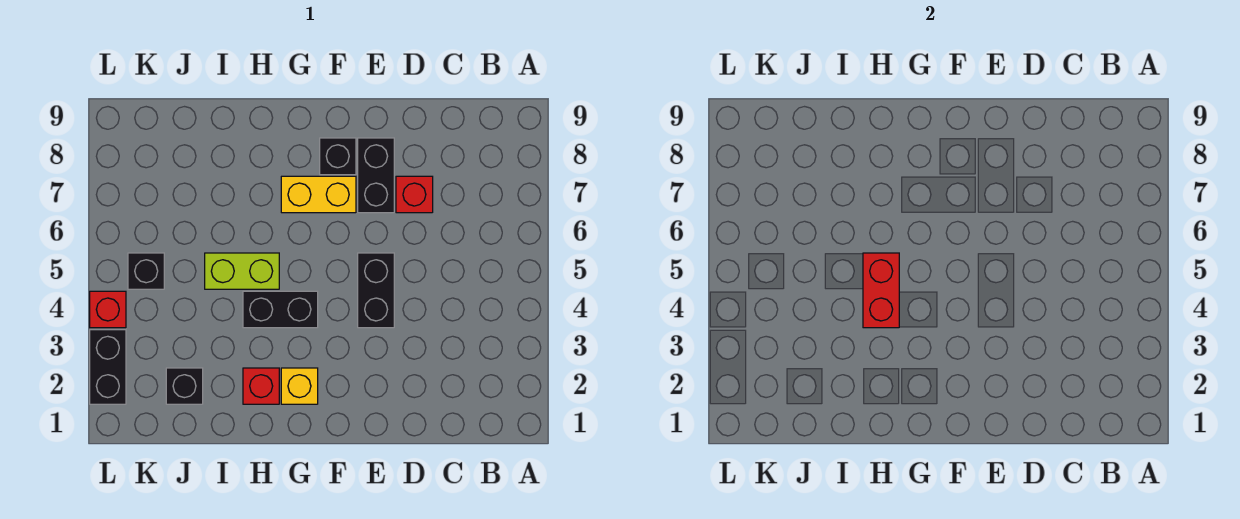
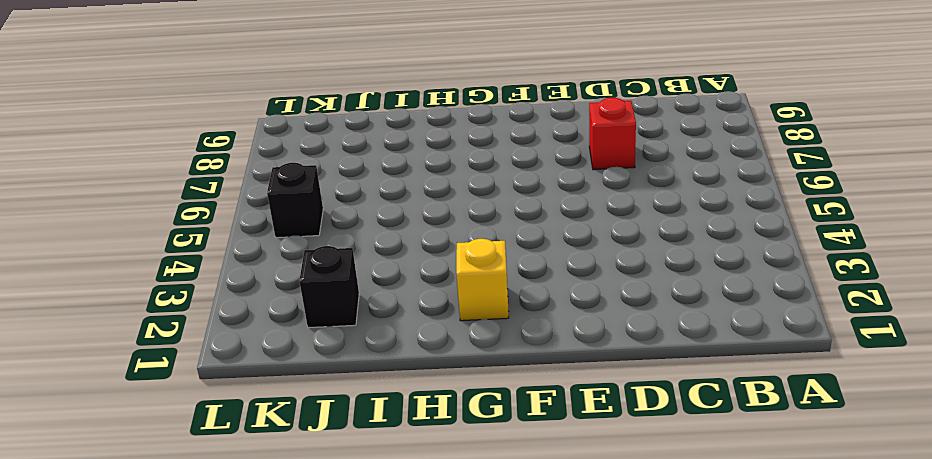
none -> black 1x2 brick [358,253,394,328]
none -> black 1x2 brick [358,138,394,213]
none -> yellow 1x2 brick [281,176,356,213]

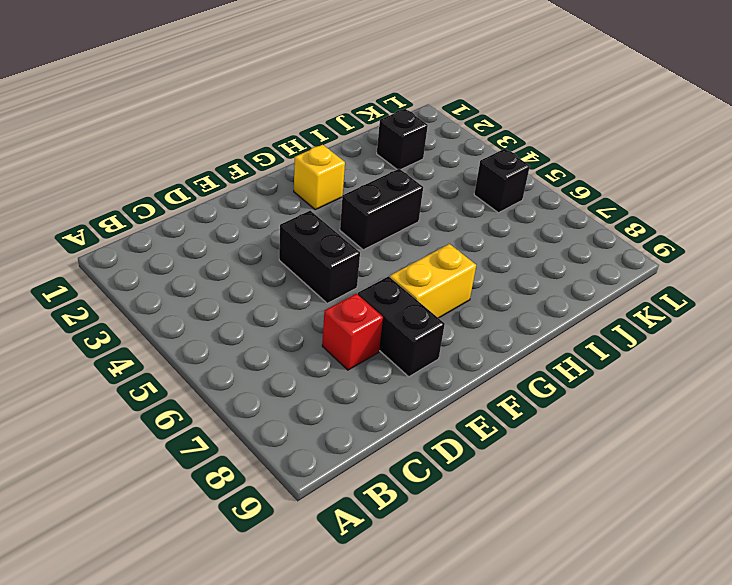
none -> black 1x1 brick [320,138,356,175]
none -> red 1x1 brick [243,368,279,404]
none -> lime 1x2 brick [205,253,279,289]

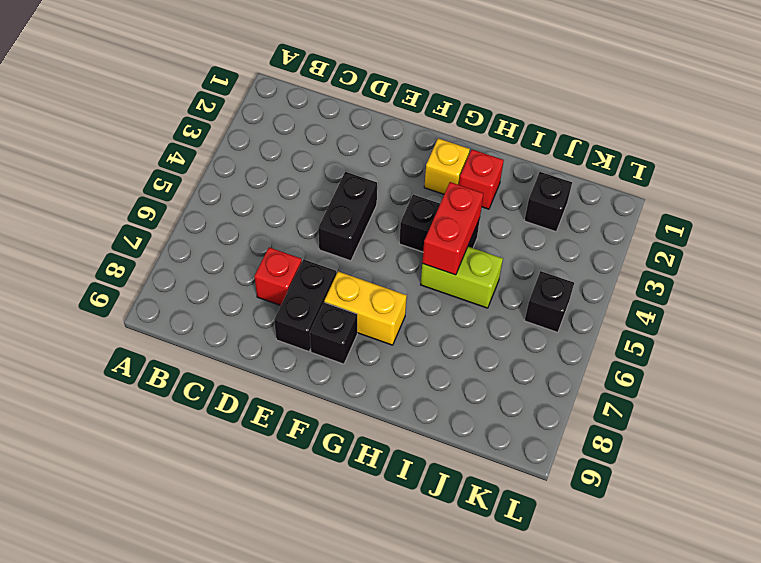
none -> black 1x2 brick [90,330,126,404]
none -> red 1x1 brick [90,291,126,328]

